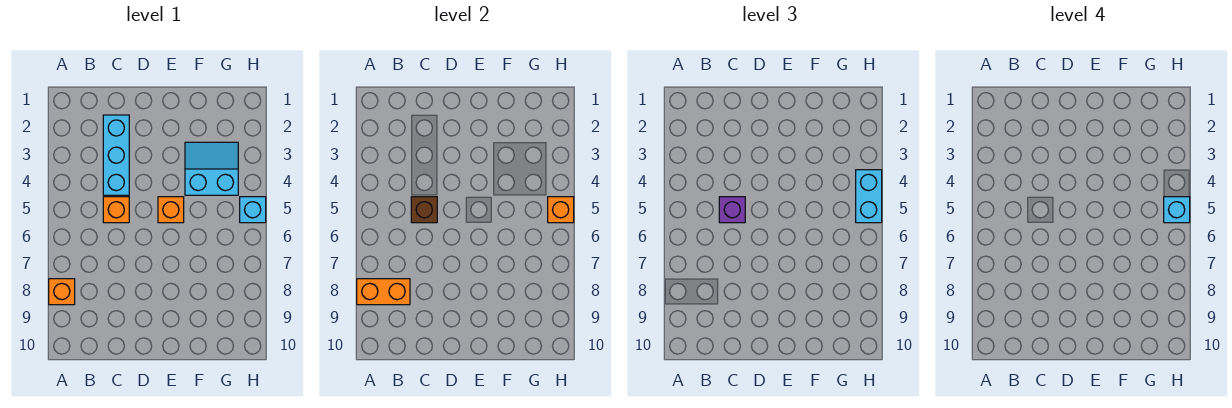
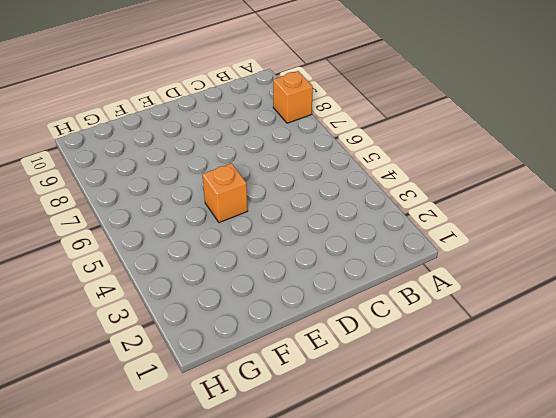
none -> cyan 1x3 brick [103,115,129,195]
none -> orange 1x1 brick [103,197,129,223]
none -> cyan 2x2 slope [185,142,238,195]

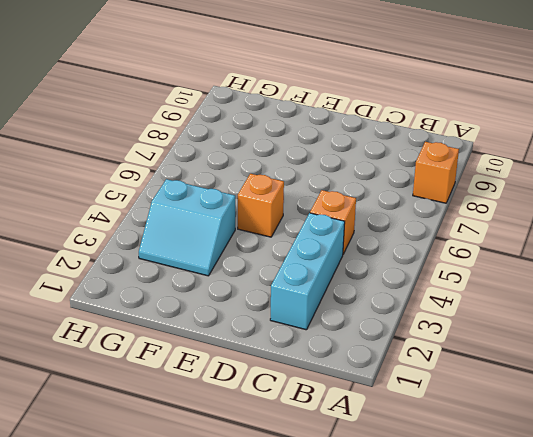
none -> cyan 1x1 brick [240,197,266,223]
none -> orange 1x2 brick [357,279,410,305]
none -> brown 1x1 brick [411,197,437,223]

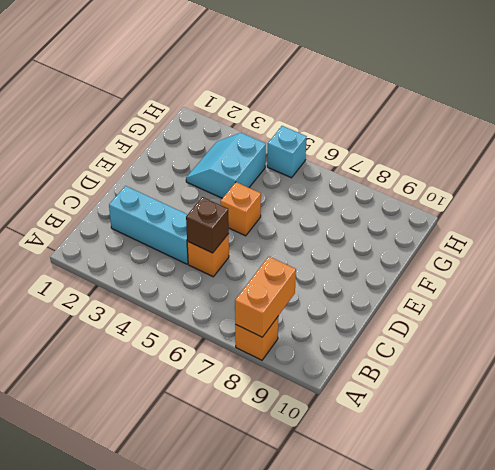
none -> orange 1x1 brick [548,197,574,223]
none -> purple 1x1 brick [719,197,745,223]
none -> cyan 1x2 brick [856,170,882,223]

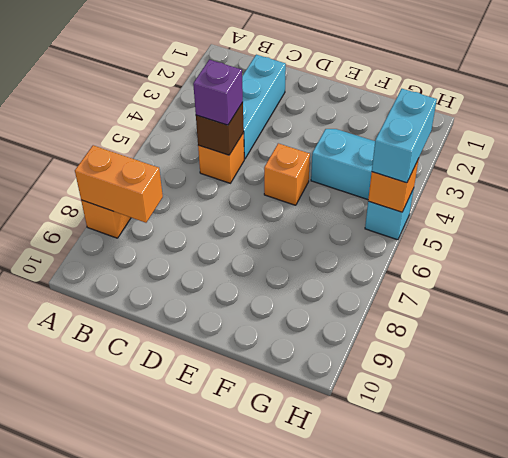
none -> cyan 1x1 brick [1164,197,1190,223]

